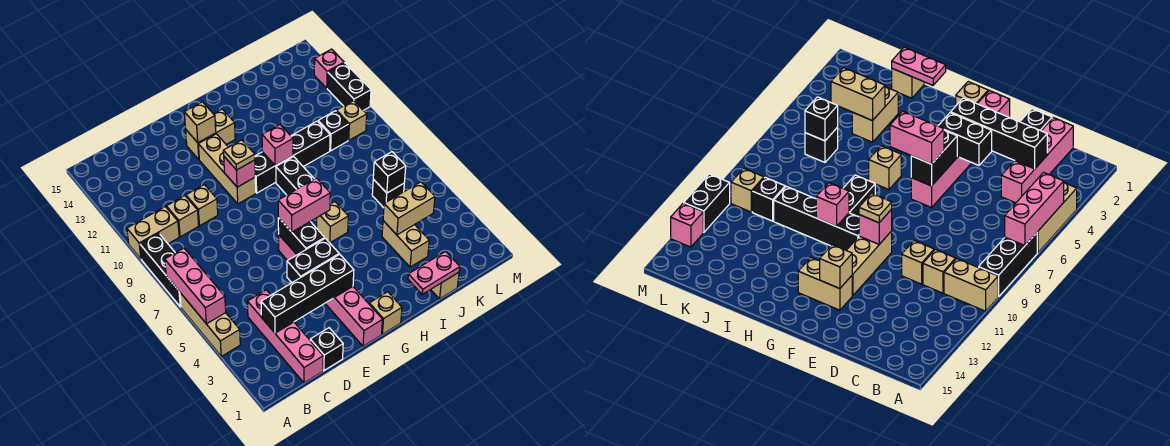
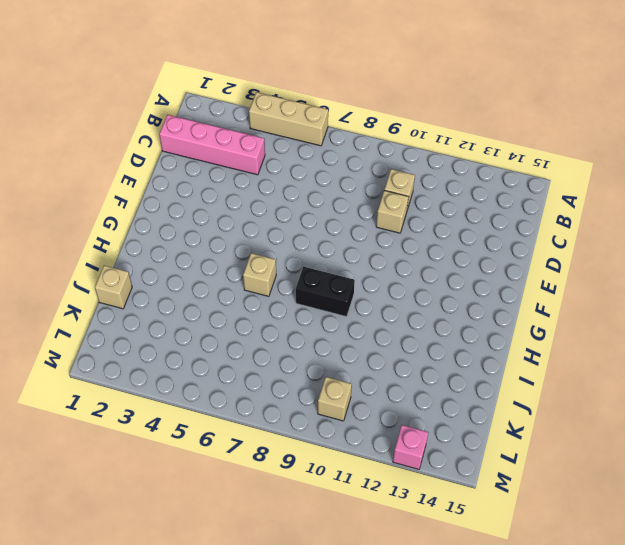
none -> black 1x3 brick [140,233,181,307]
none -> tan 1x2 brick [127,207,179,259]
none -> black 1x1 brick [310,328,343,370]
none -> pink 1x6 brick [279,235,383,346]

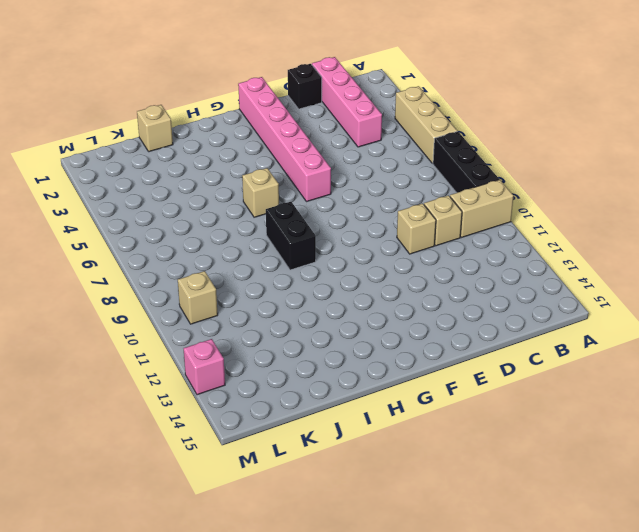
none -> tan 1x3 brick [198,134,256,204]
none -> tan 1x2 brick [186,109,235,159]
none -> tan 1x1 brick [369,292,402,334]
none -> black 1x4 brick [255,121,330,193]

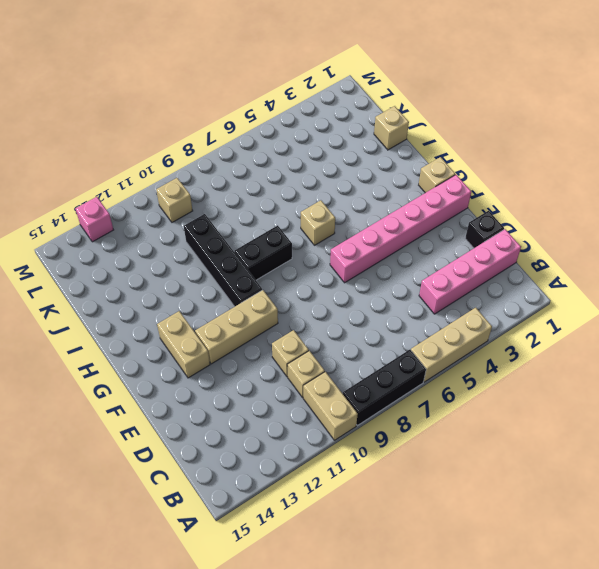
none -> tan 1x2 brick [382,221,429,267]
none -> black 1x1 brick [372,179,404,208]
none -> black 1x1 brick [318,111,348,151]
none -> black 1x2 brick [327,63,371,111]

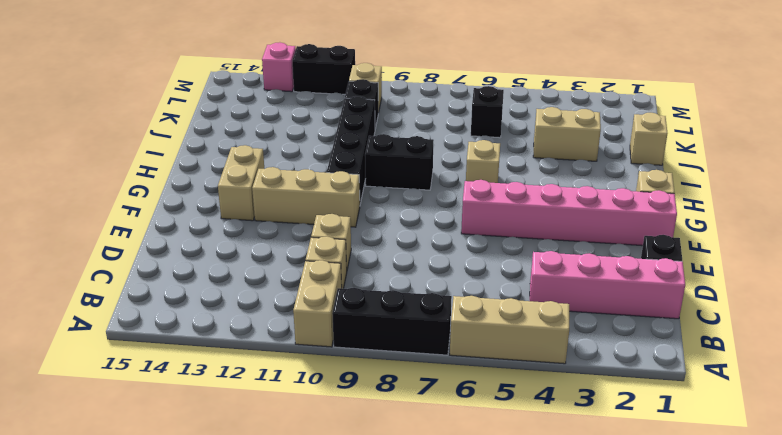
none -> pink 1x3 brick [165,248,226,324]
none -> black 1x4 brick [261,254,354,333]
none -> black 1x2 brick [287,238,339,283]
none -> black 1x2 brick [278,218,325,255]

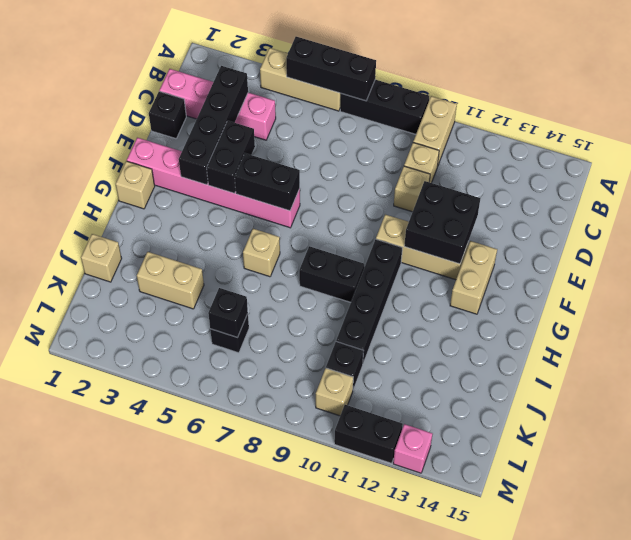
black 1x3 brick [286,37,376,101] -> pink 1x3 brick [165,248,226,324]
black 2x2 brick [404,181,480,264] -> none
none -> pink 1x1 brick [224,157,255,187]
none -> tan 1x1 brick [184,102,216,142]
none -> pink 1x1 brick [262,125,293,166]
none -> pink 1x2 plate [408,251,460,294]

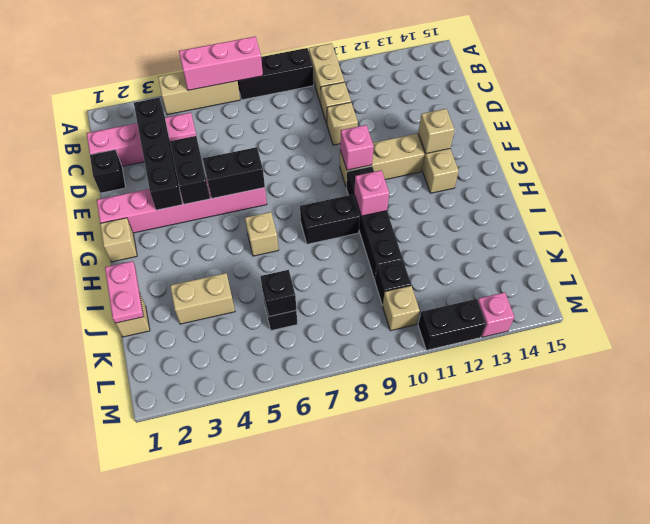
none -> tan 1x2 brick [383,182,435,235]
none -> pink 1x2 brick [278,178,330,232]
none -> tan 1x1 plate [223,140,255,170]

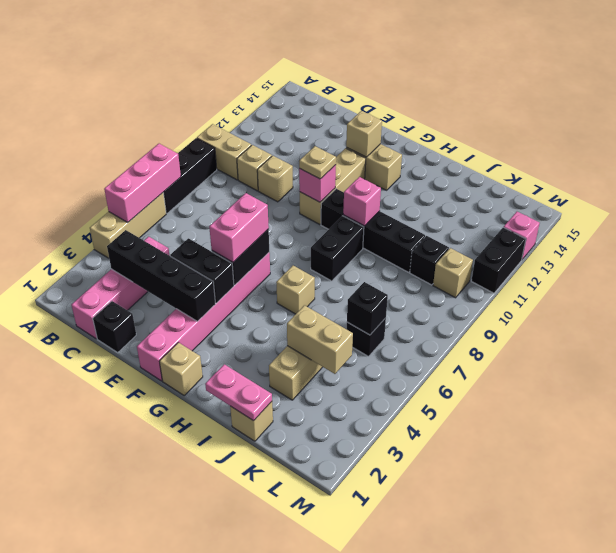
pink 1x2 brick [209,193,269,262] -> pink 1x2 brick turned to [278,178,330,232]

